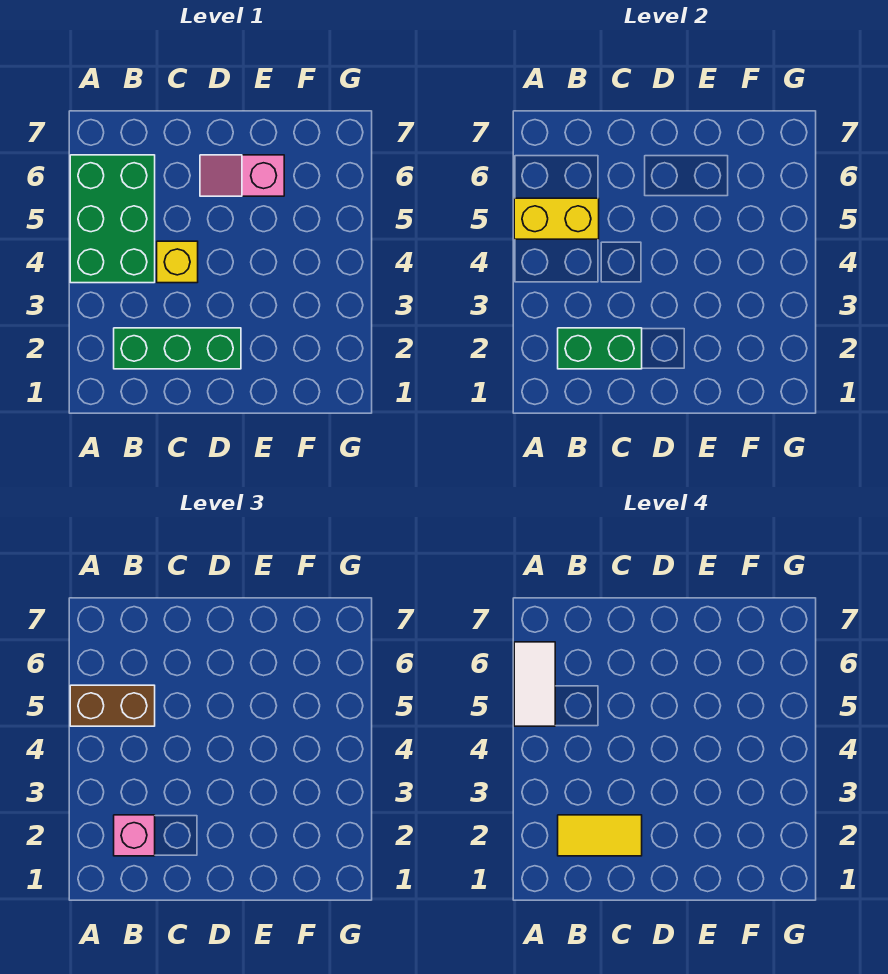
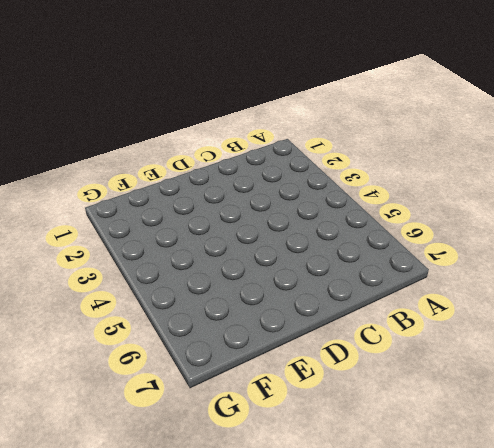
none -> green 2x3 brick [70,155,155,283]
none -> green 1x3 brick [114,328,241,369]

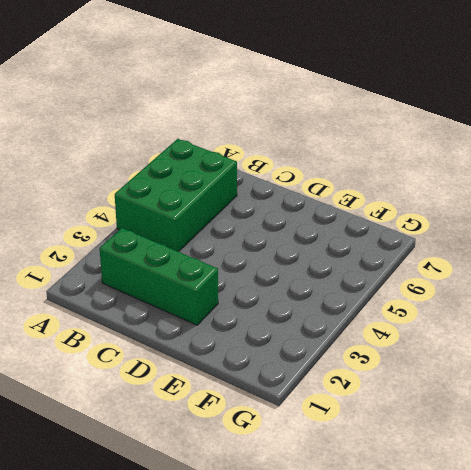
none -> yellow 1x1 brick [157,241,198,283]
none -> pink 1x2 slope [200,155,284,196]

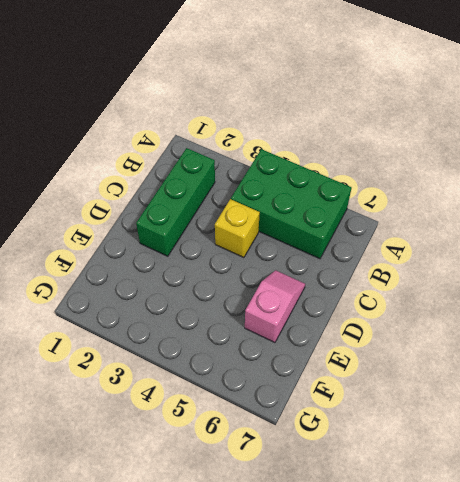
none -> yellow 1x2 brick [514,198,599,239]
none -> green 1x2 brick [558,328,642,369]

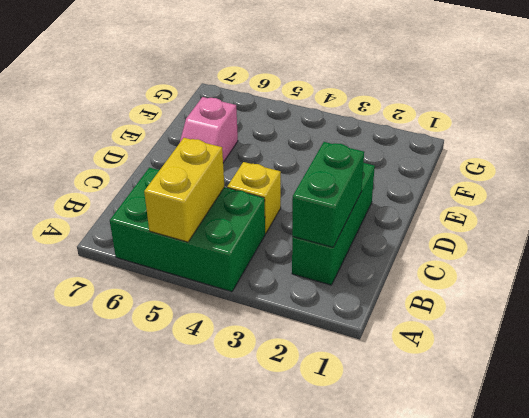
none -> brown 1x2 brick [70,685,155,726]
none -> pink 1x1 brick [114,815,155,856]

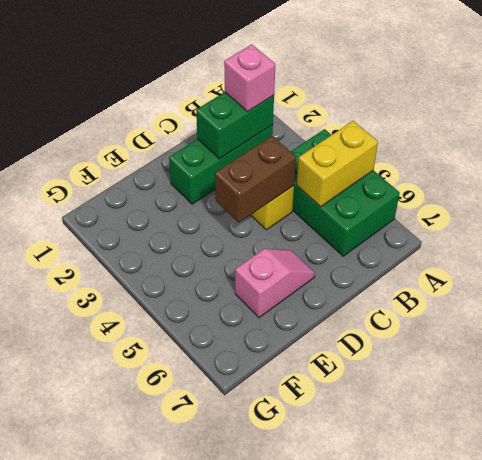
brown 1x2 brick [215,136,296,222] -> brown 1x2 brick moved to [70,685,155,726]
none -> white 1x2 tile [514,642,555,726]
none -> yellow 1x2 tile [558,815,642,856]

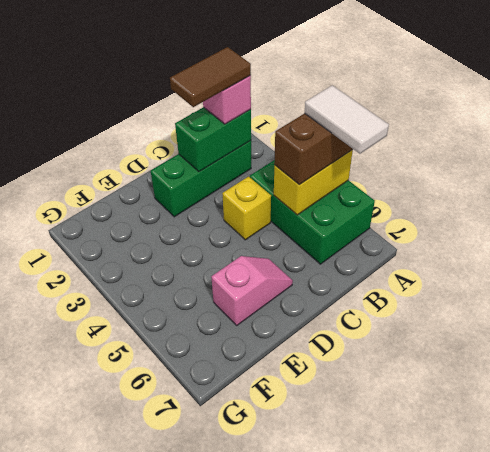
brown 1x2 tile [170,47,251,107] -> yellow 1x2 tile [558,815,642,856]

